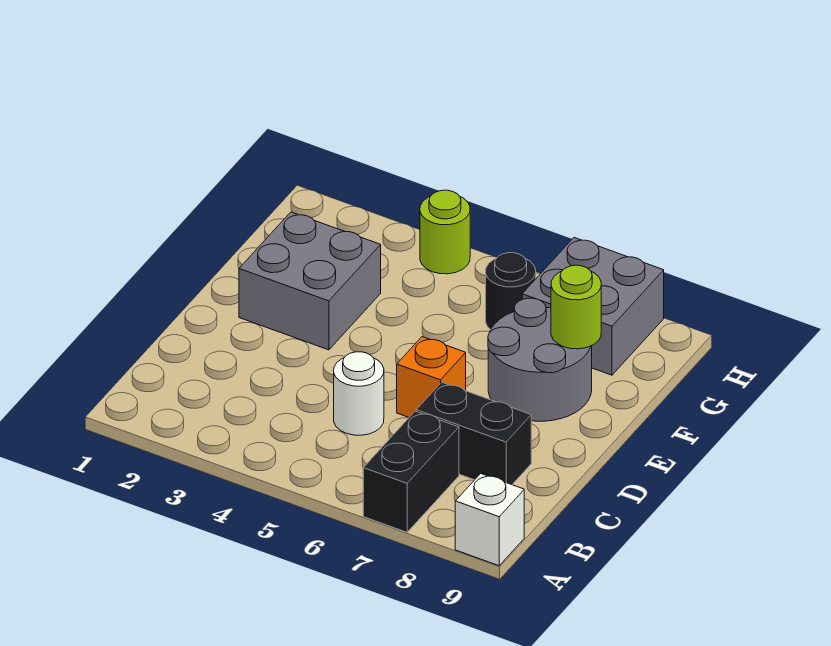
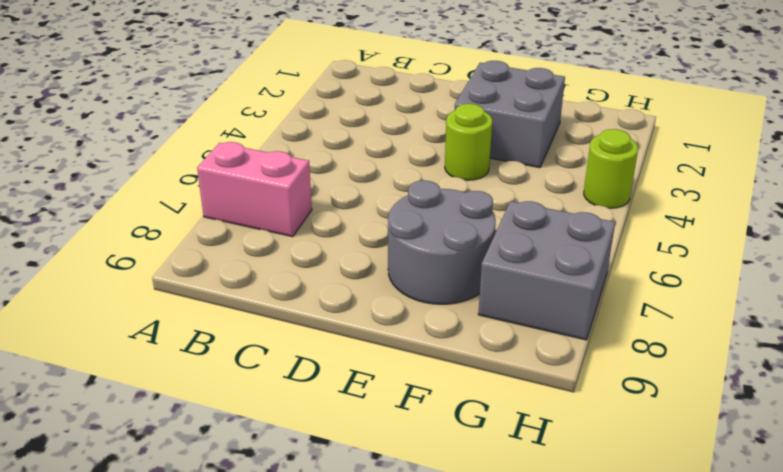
pink 1x2 brick [197,142,312,237] -> black 1x2 brick [363,411,459,532]
lime 1x1 round brick [445,104,492,180] -> lime 1x1 round brick moved to [551,265,601,349]
none -> white 1x1 brick [455,474,524,566]
none -> white 1x1 round brick [334,352,384,435]

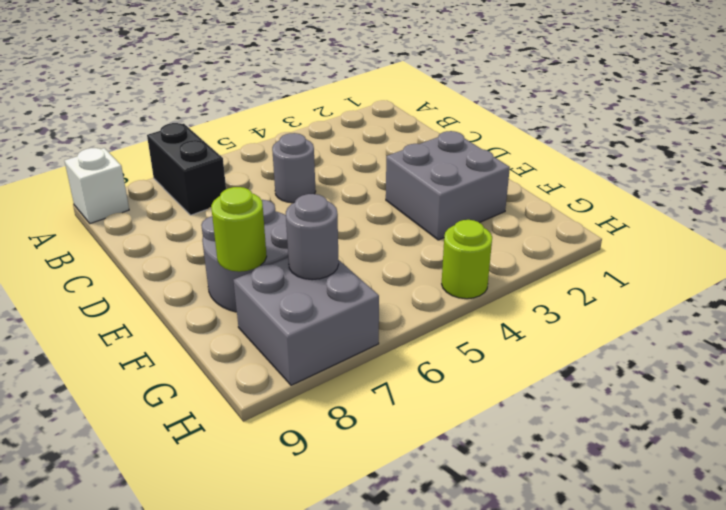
grey 1x1 round brick [272,133,316,203] -> white 1x1 round brick [334,352,384,435]
grey 1x1 round brick [286,194,339,280] -> none
none -> black 1x2 brick [416,382,531,485]
none -> orange 1x1 brick [397,337,466,417]

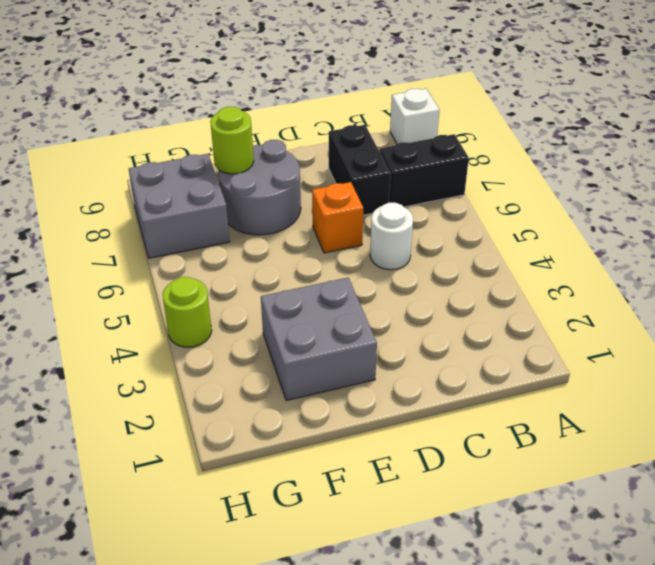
none -> black 1x1 round brick [486,253,536,330]

